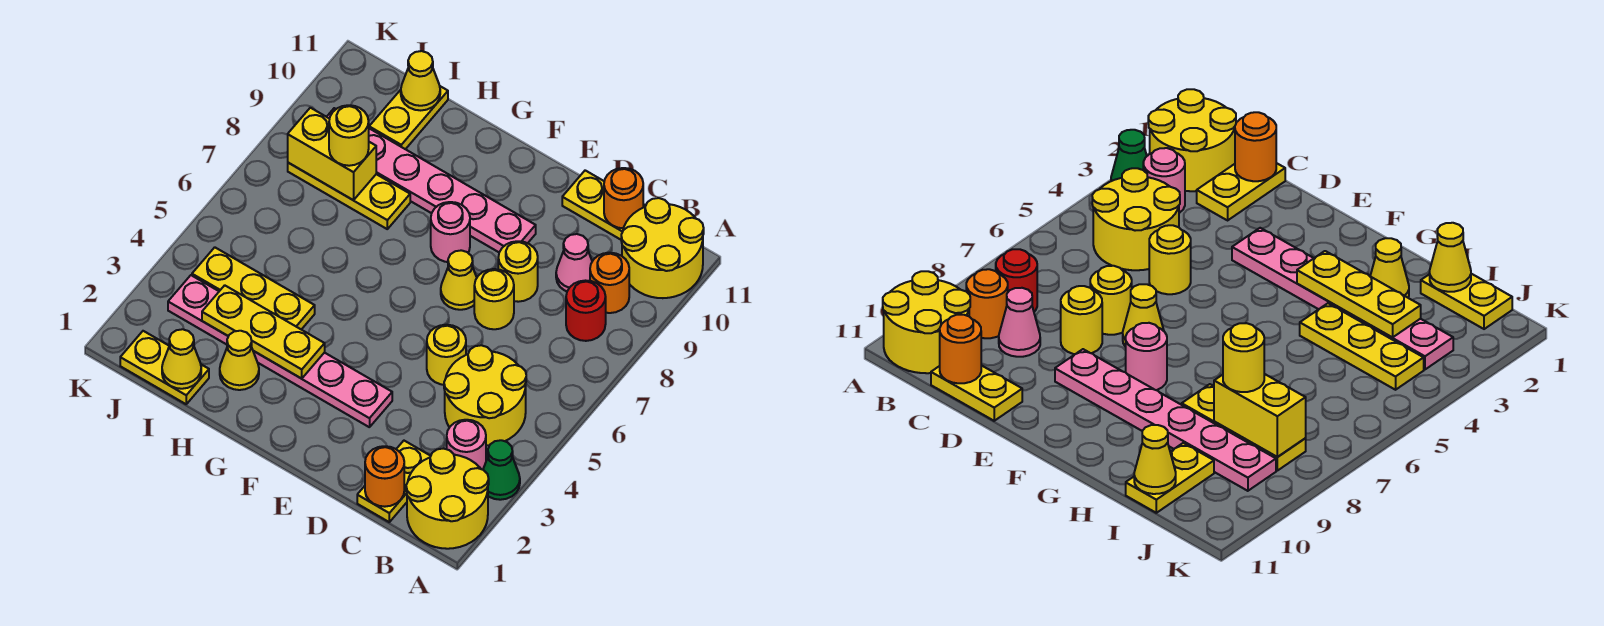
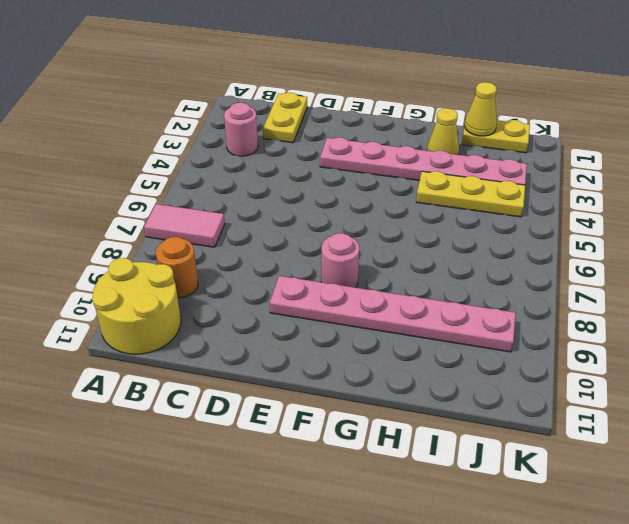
pink 1x2 tile [144,204,225,247] -> none
none -> yellow 2x2 round brick [406,448,489,549]
none -> green 1x1 cone [483,440,520,500]
none -> yellow 2x2 round brick [444,345,526,445]

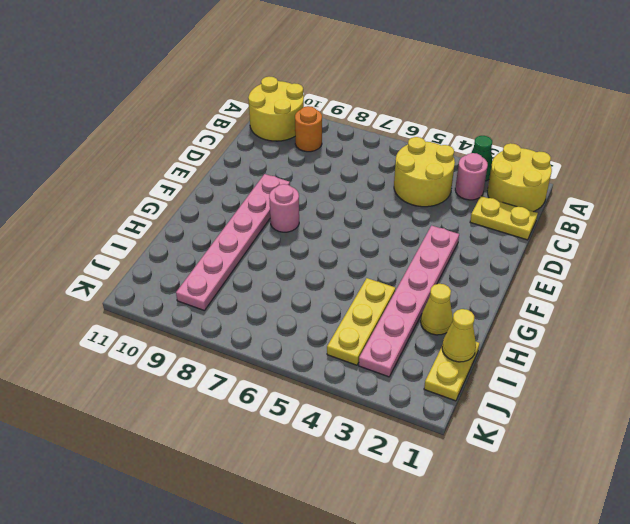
none -> red 1x1 round brick [566,281,606,341]
none -> pink 1x1 cone [556,234,592,291]
none -> yellow 1x2 plate [562,170,646,240]

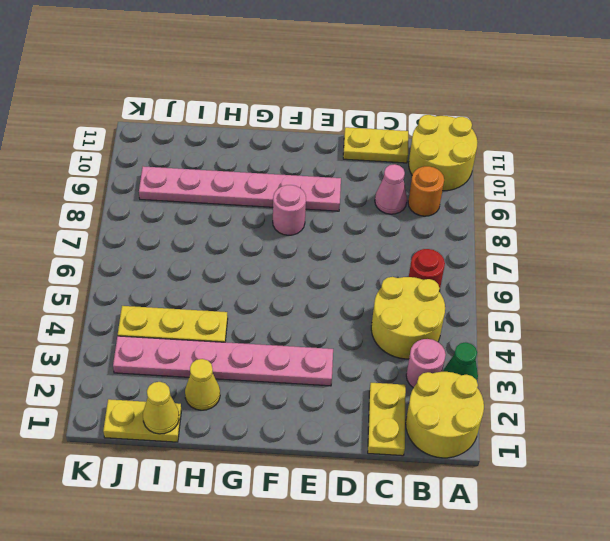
red 1x1 round brick [409,249,445,292] -> red 1x1 round brick moved to [566,281,606,341]
none -> yellow 1x1 round brick [427,325,466,385]
none -> yellow 1x1 round brick [474,269,514,329]
none -> yellow 1x1 round brick [498,241,538,302]

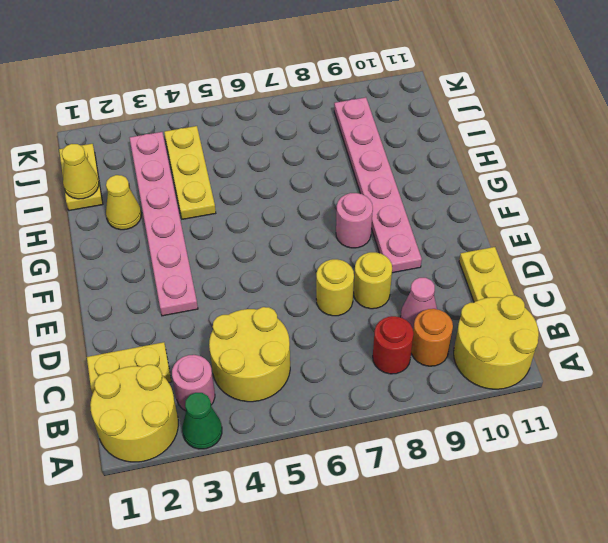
none -> yellow 1x1 round brick [427,325,466,385]
none -> yellow 1x1 cone [441,250,477,310]
none -> yellow 1x3 plate [288,163,410,229]

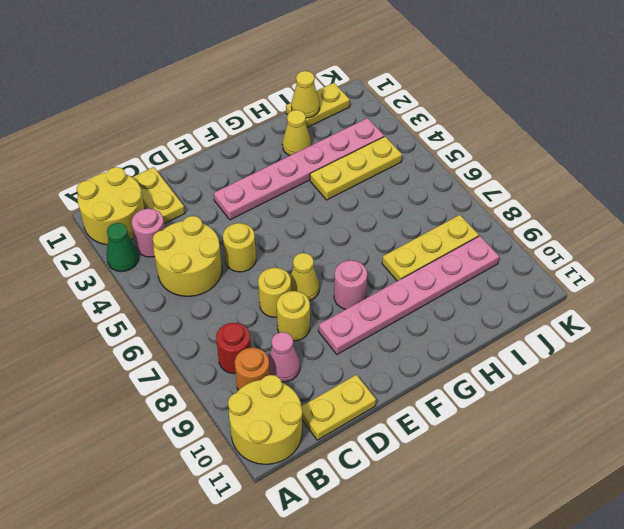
none -> yellow 1x2 plate [369,86,448,149]
none -> orange 1x1 round brick [365,446,404,507]
none -> orange 1x1 round brick [604,168,643,228]

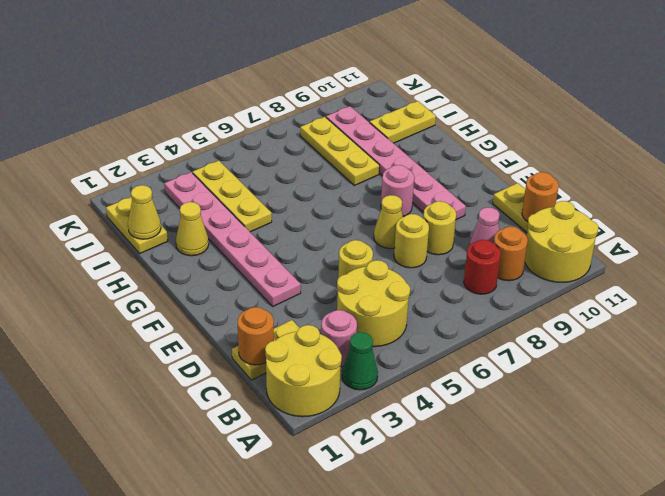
none -> yellow 1x3 plate [202,285,325,379]
none -> yellow 1x2 brick [288,108,376,200]
none -> yellow 1x1 cone [401,51,440,110]

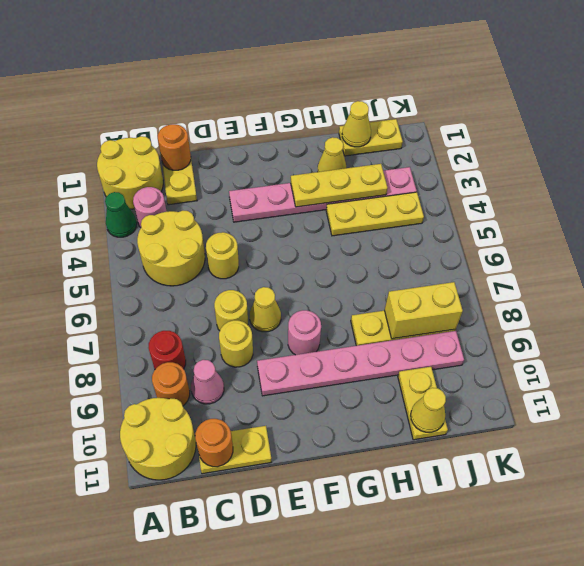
none -> yellow 1x1 round brick [329,105,369,166]

